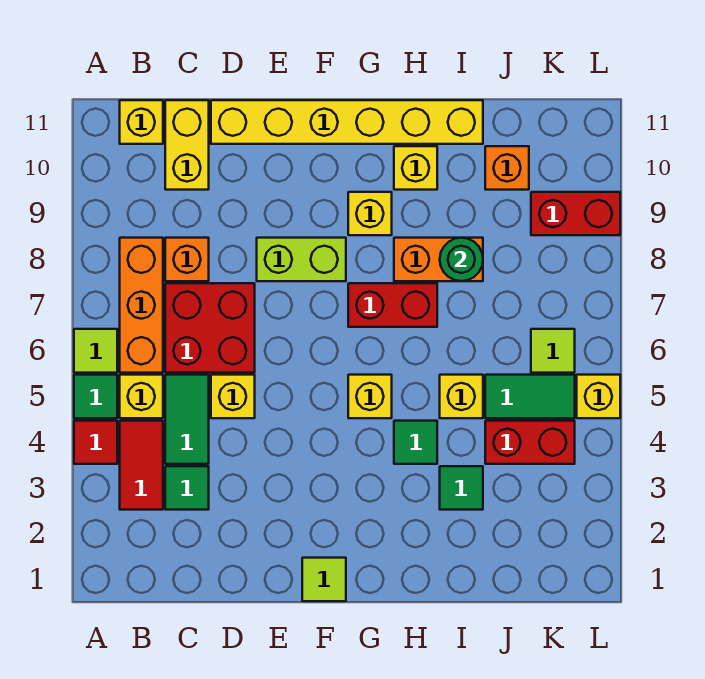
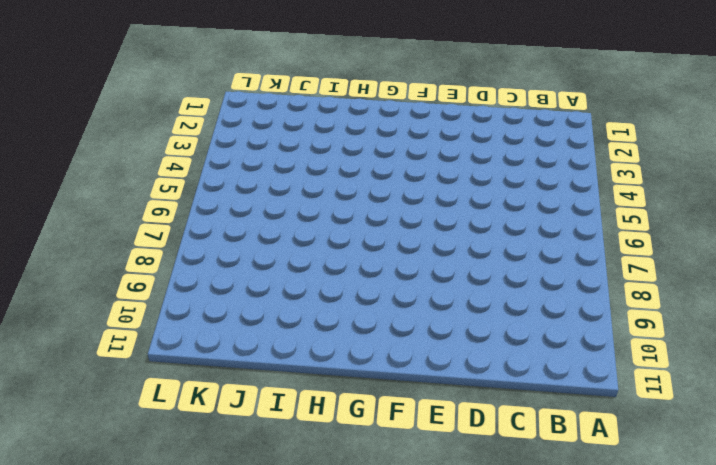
none -> red 1x1 tile [74,421,117,464]
none -> green 1x1 tile [74,375,117,418]
none -> lime 1x1 tile [74,329,117,373]
none -> red 1x2 tile [120,421,163,510]

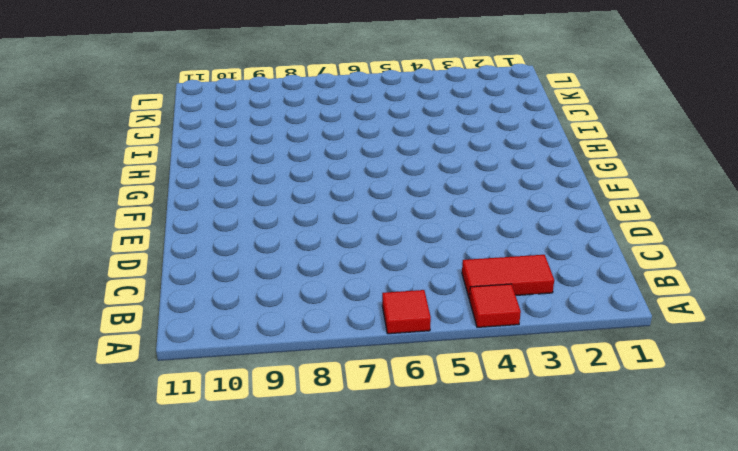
red 1x1 tile [382,290,431,334] -> lime 1x1 tile [74,329,117,373]
none -> green 1x1 tile [74,375,117,418]
none -> yellow 1x1 brick [120,375,163,418]
none -> orange 1x3 brick [120,238,163,373]
none -> yellow 1x1 brick [120,100,163,144]

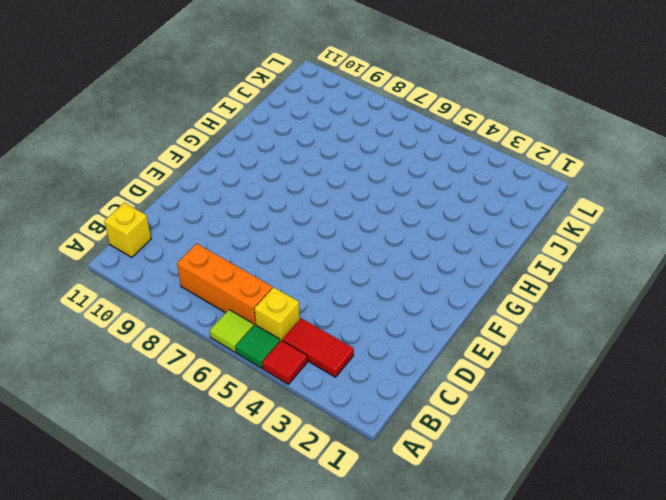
none -> green 1x1 tile [165,466,209,510]
none -> green 1x2 tile [165,375,209,464]
none -> red 2x2 brick [165,283,255,373]
none -> orange 1x1 brick [165,238,209,281]

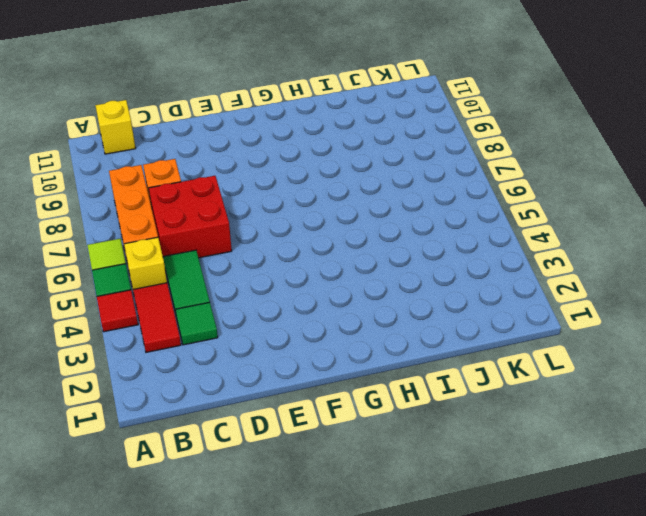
none -> yellow 1x2 brick [165,100,209,190]
none -> yellow 1x1 brick [211,375,255,418]
none -> yellow 1x6 brick [211,100,483,144]
none -> lime 1x2 brick [257,238,346,281]

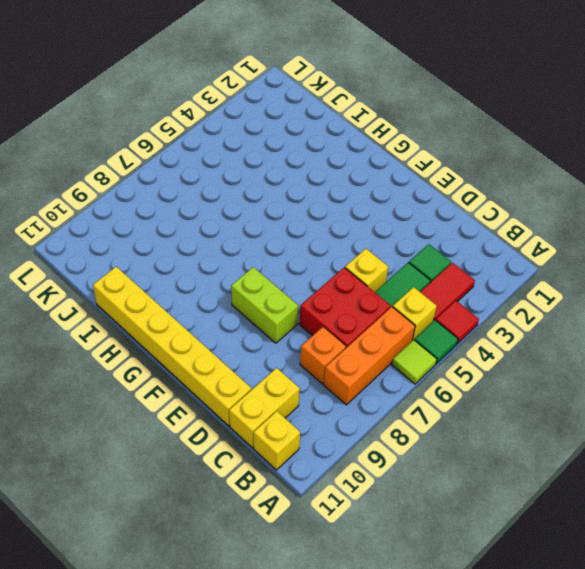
none -> lime 1x1 tile [302,558,346,601]
none -> yellow 1x1 brick [348,375,392,418]
none -> red 1x2 brick [348,283,437,327]
none -> yellow 1x1 brick [348,192,392,235]

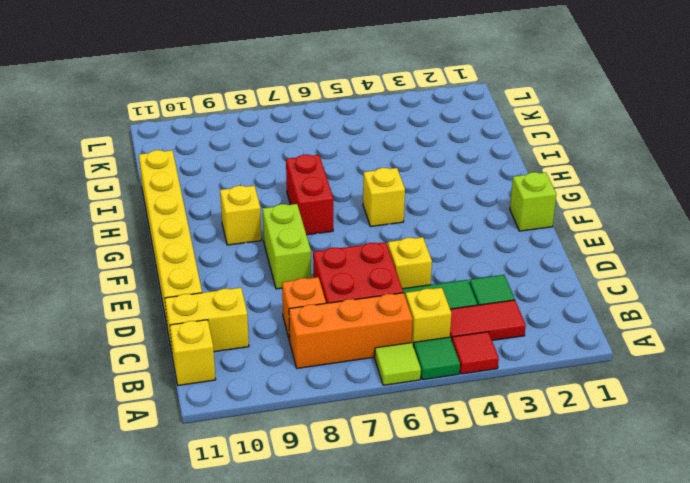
lime 1x1 brick [510,172,556,231] -> lime 1x1 tile [302,558,346,601]
none -> green 1x1 tile [394,421,437,464]
none -> orange 1x2 brick [394,238,483,281]
none -> yellow 1x1 brick [394,146,437,190]
none -> green 1x1 tile [440,466,483,510]

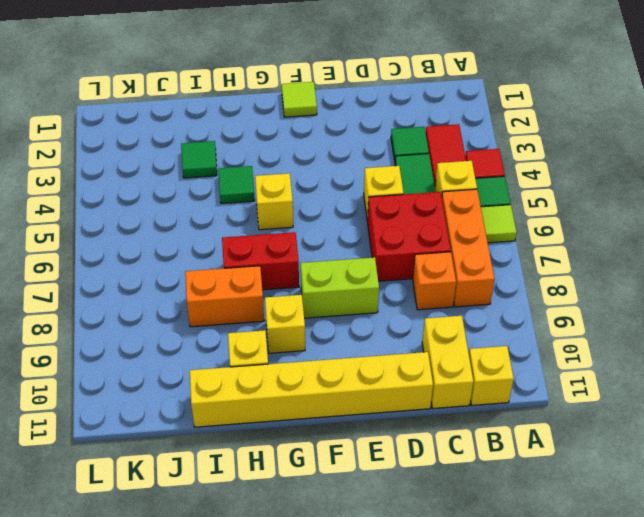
none -> yellow 1x1 brick [440,375,483,418]
none -> red 1x2 brick [485,421,575,464]
none -> green 1x2 tile [485,375,575,418]
none -> orange 1x1 brick [485,146,529,190]

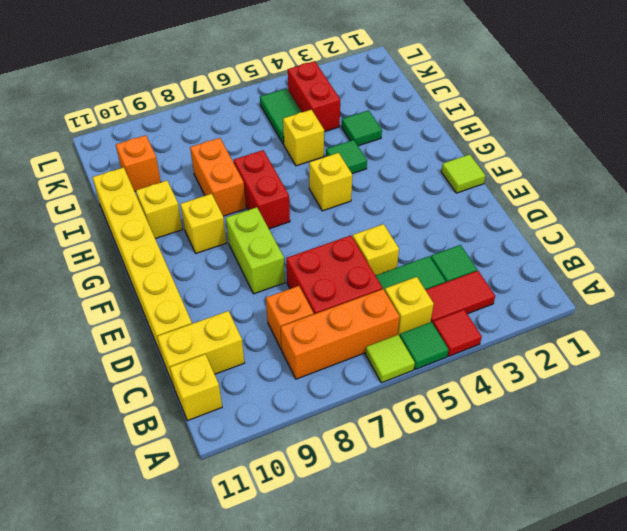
none -> lime 1x1 tile [531,329,575,373]
none -> red 1x2 brick [531,192,620,235]
none -> yellow 1x1 brick [577,375,620,418]
none -> green 1x1 round brick [440,238,483,281]

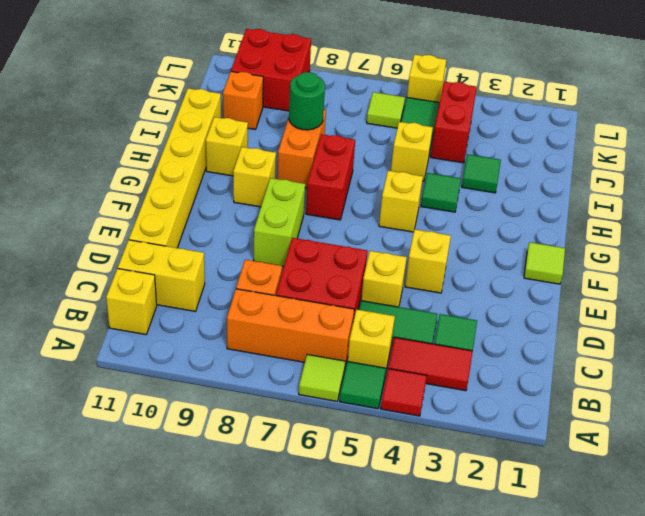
yellow 1x1 brick [405,229,451,293] -> none
red 2x2 brick [231,29,311,111] -> red 1x2 brick [531,192,620,235]

